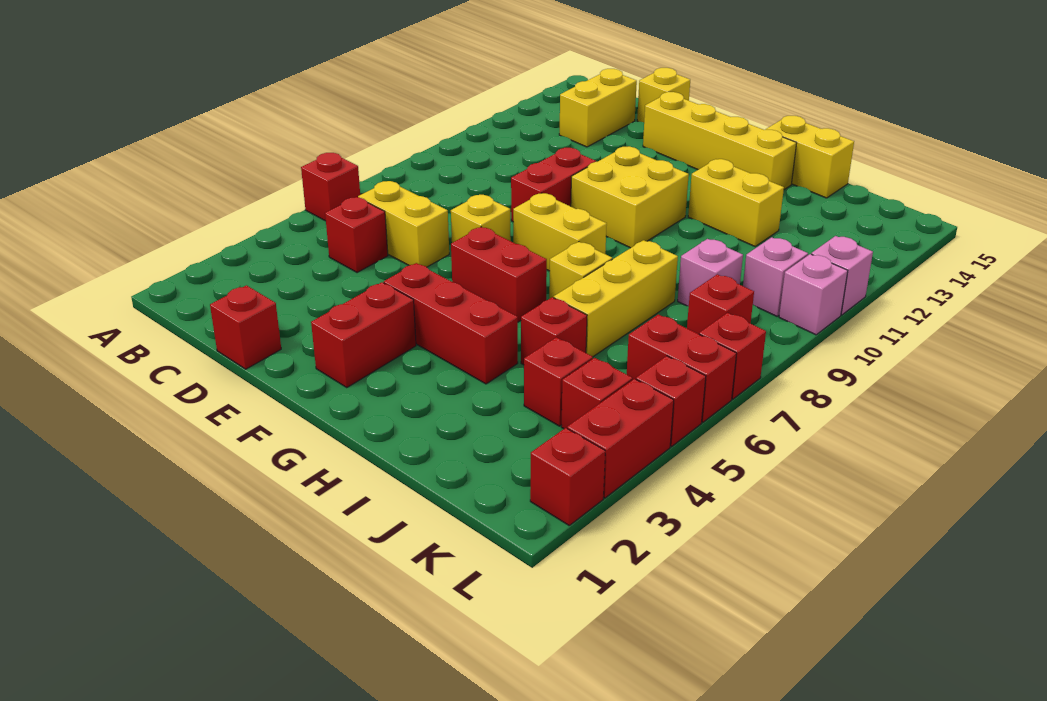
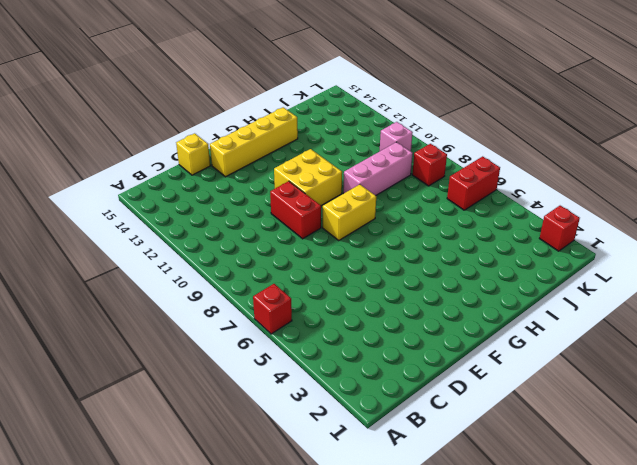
pink 1x3 brick [343,142,413,196] -> pink 1x1 brick [678,239,743,306]
none -> red 1x1 brick [325,197,388,273]
none -> yellow 1x2 brick [358,181,449,267]
none -> yellow 1x2 brick [559,69,637,147]
none -> red 1x1 brick [210,285,281,369]

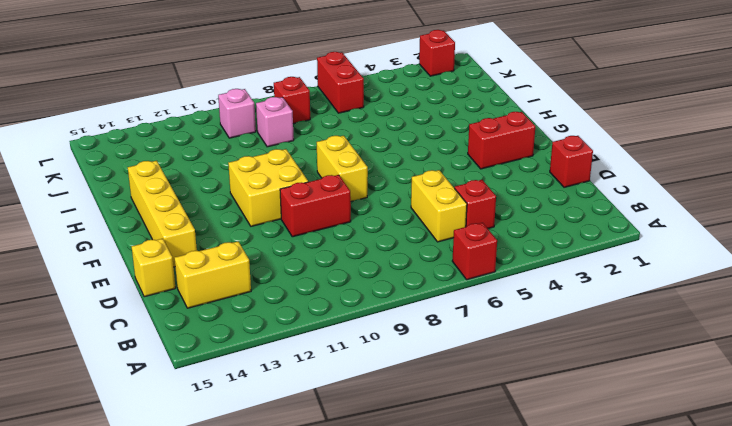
none -> yellow 1x1 brick [451,195,511,243]
none -> red 1x3 brick [384,263,518,384]
none -> red 1x2 brick [451,227,547,322]
none -> yellow 1x1 brick [549,242,612,299]

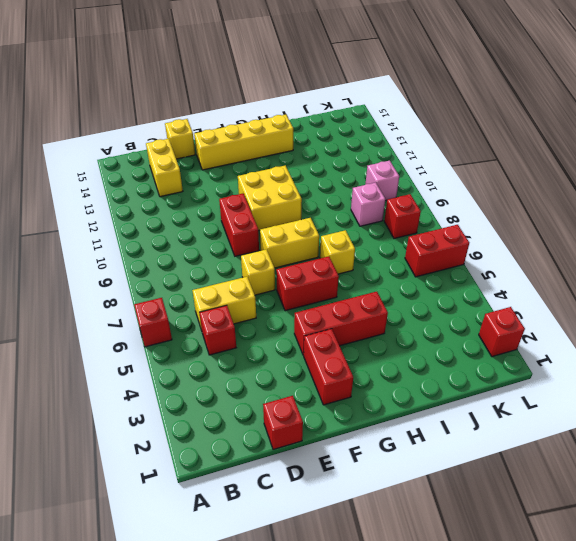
none -> yellow 1x2 brick [688,159,784,246]
none -> yellow 1x2 brick [766,116,854,198]
none -> red 1x1 brick [521,297,587,365]
none -> yellow 1x3 brick [554,240,678,357]

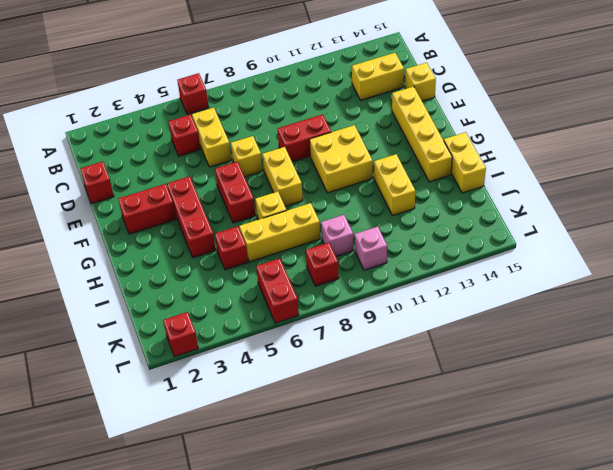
none -> red 1x1 brick [524,337,593,426]
none -> red 1x1 brick [561,358,632,429]
none -> red 1x2 brick [567,379,674,498]
none -> red 1x1 brick [636,356,706,447]

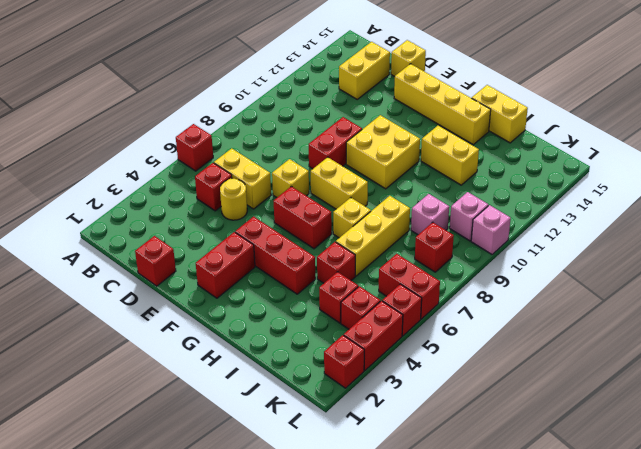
yellow 1x1 round brick [220,179,247,220] -> none
none -> red 1x1 brick [699,313,766,399]
none -> pink 1x1 brick [811,236,873,315]

